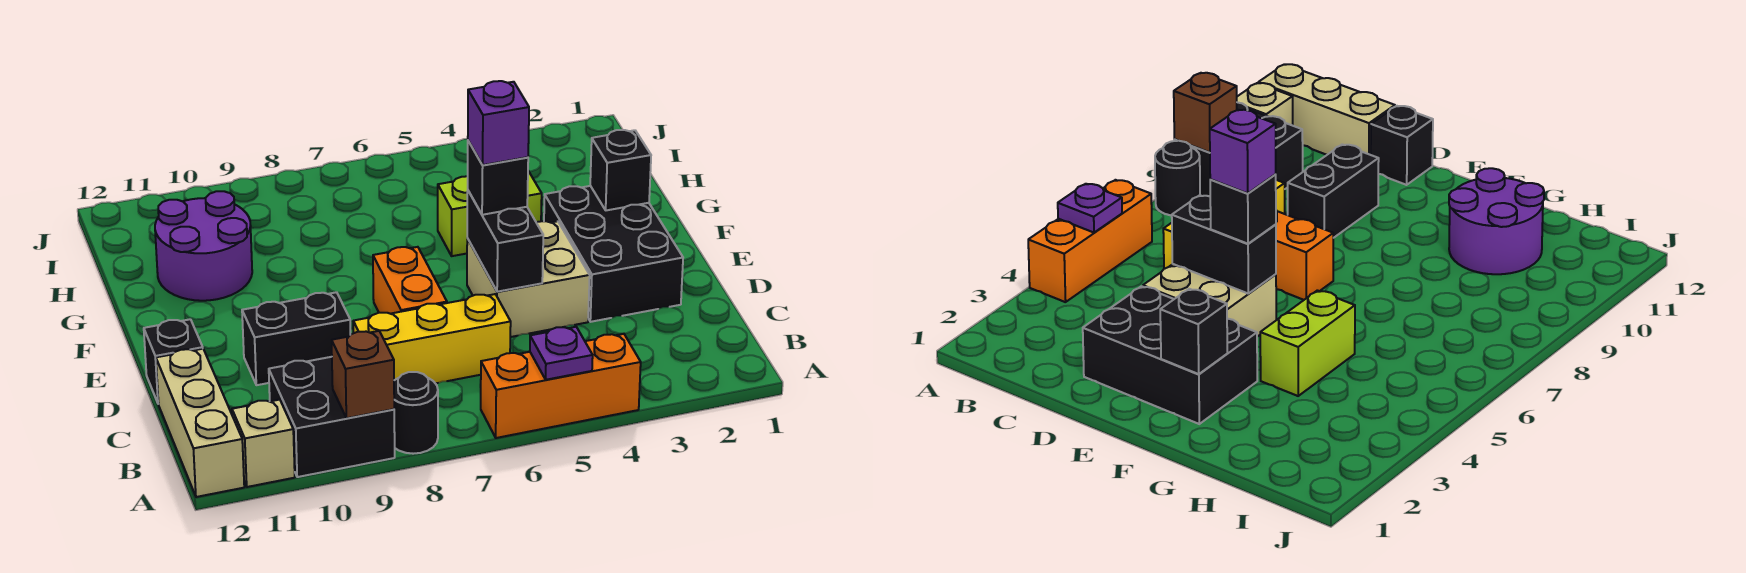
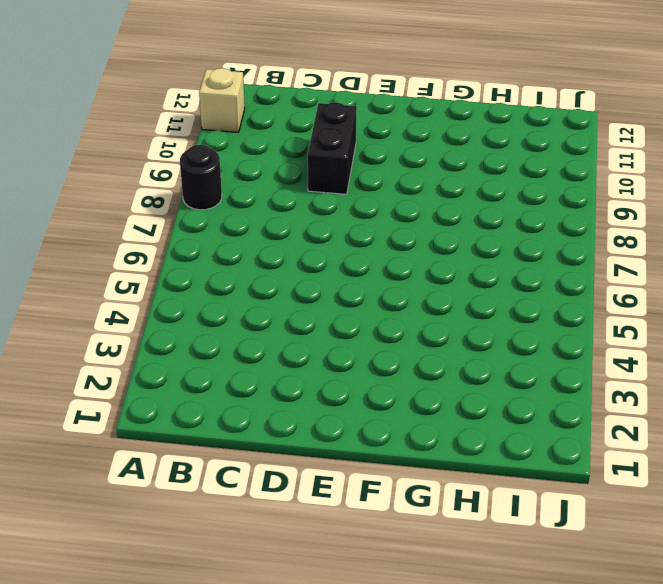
none -> orange 1x3 brick [481,334,641,438]
none -> black 2x2 brick [269,357,395,477]
none -> tan 1x3 brick [156,349,244,497]

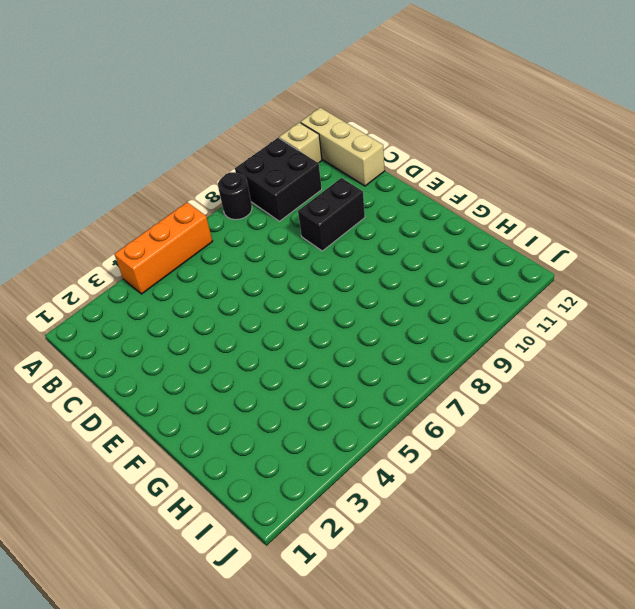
none -> yellow 1x3 brick [353,294,511,383]
none -> black 2x3 brick [544,186,683,322]
none -> tan 2x2 brick [467,221,590,337]

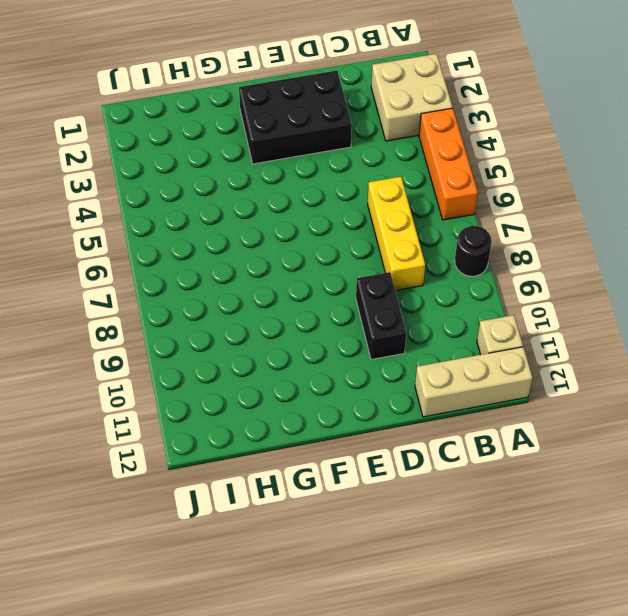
tan 2x2 brick [371,54,453,141] -> tan 2x2 brick moved to [467,221,590,337]
none -> black 2x2 brick [269,357,395,477]
none -> orange 1x2 brick [373,247,447,314]
none -> black 1x1 brick [144,319,203,404]

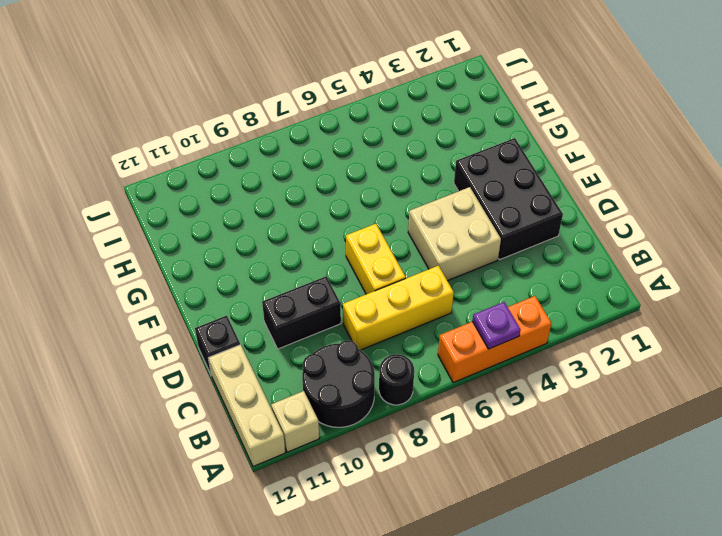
black 2x2 round brick [302,340,375,427] -> black 2x2 brick [269,357,395,477]
yellow 1x2 brick [346,224,406,294] -> orange 1x2 brick [373,247,447,314]
none -> lime 1x2 brick [438,171,542,256]
none -> purple 2x2 round brick [155,191,252,301]
none -> brown 1x1 brick [332,331,394,418]

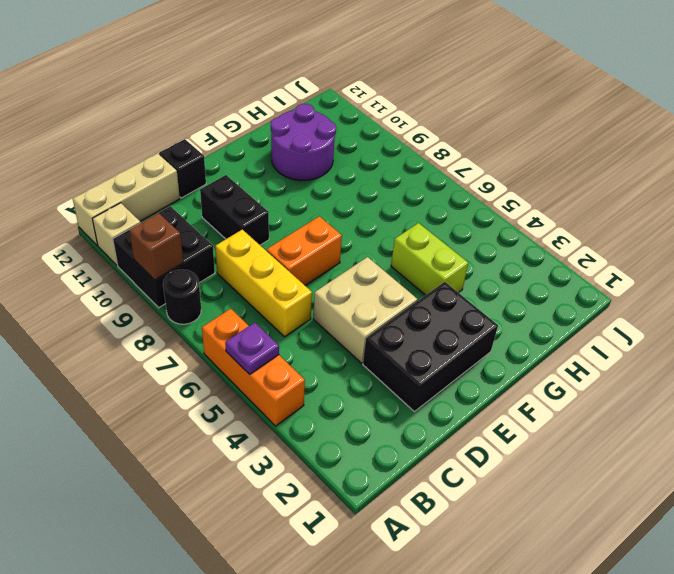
none -> black 1x2 brick [467,191,543,292]
none -> black 1x1 brick [590,130,651,210]
none -> black 1x1 brick [468,141,528,215]

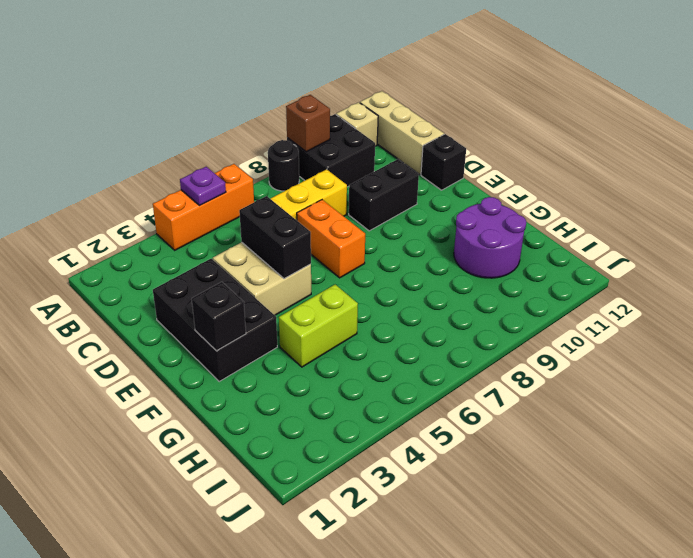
none -> black 1x1 brick [468,141,528,215]
none -> purple 1x1 brick [468,81,529,165]

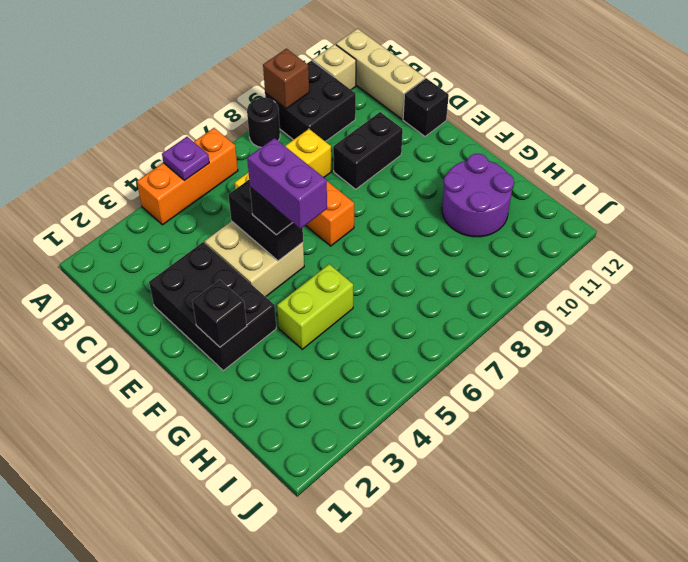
purple 1x2 brick [247,138,327,229] -> purple 1x1 brick [468,81,529,165]

